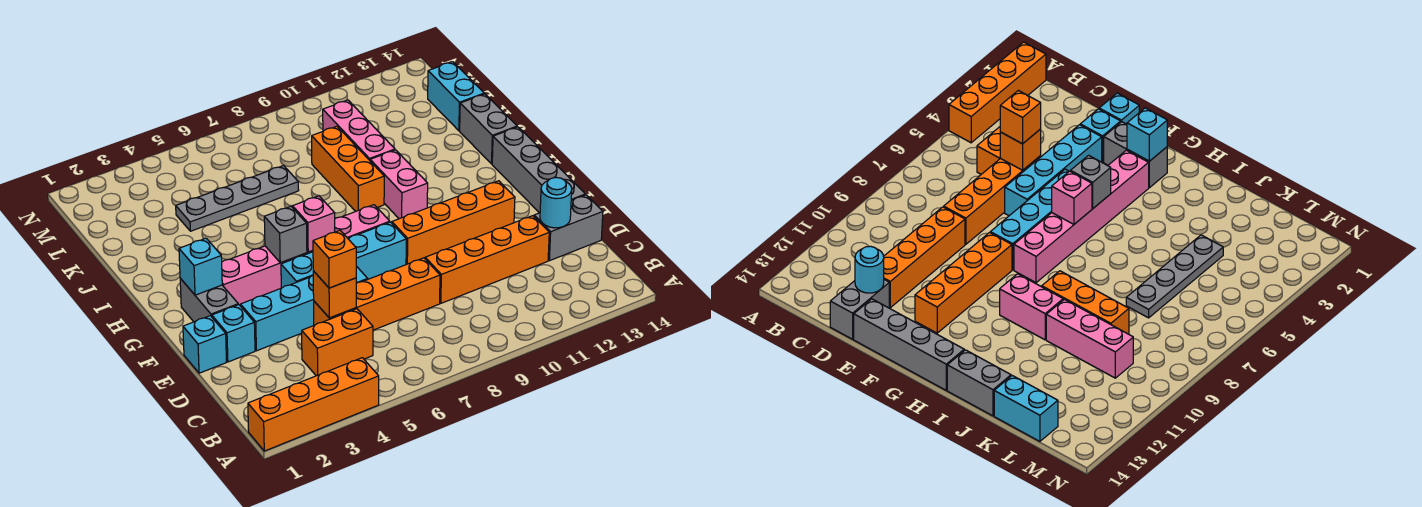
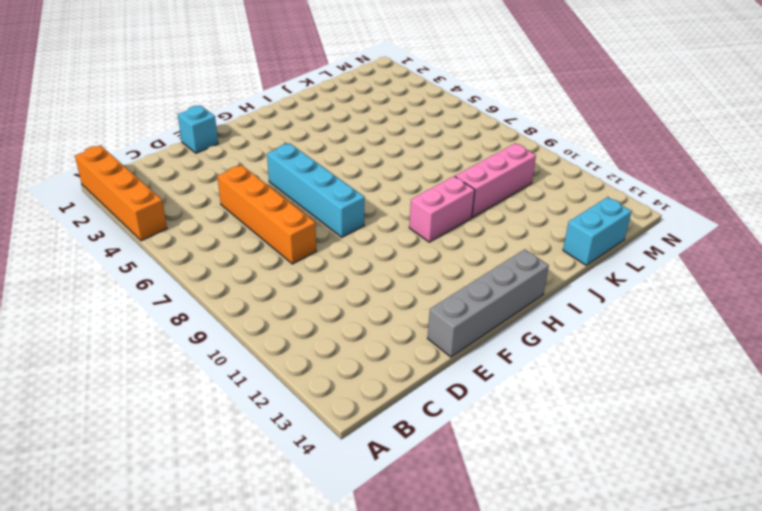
none -> orange 1x2 brick [302,309,373,376]
none -> orange 1x4 brick [425,216,549,303]
none -> grey 1x2 brick [534,195,603,261]

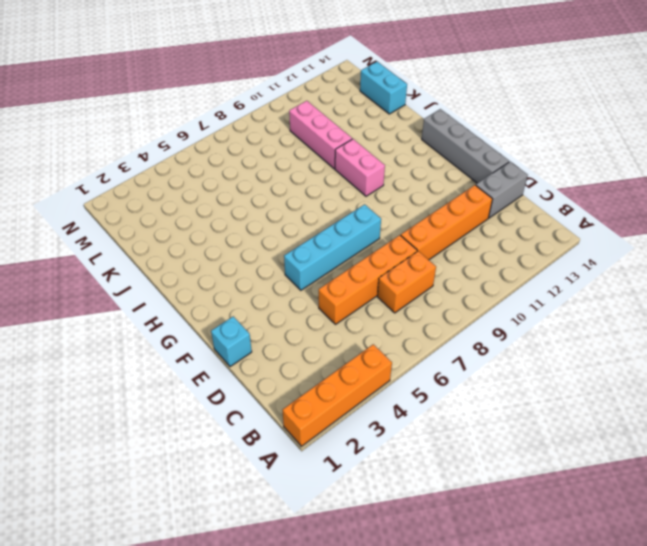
orange 1x2 brick [377,251,436,313] -> orange 1x2 brick moved to [302,309,373,376]
none -> cyan 1x1 brick [212,305,255,362]
none -> cyan 1x4 brick [240,266,368,351]
none -> grey 1x2 brick [180,279,238,322]

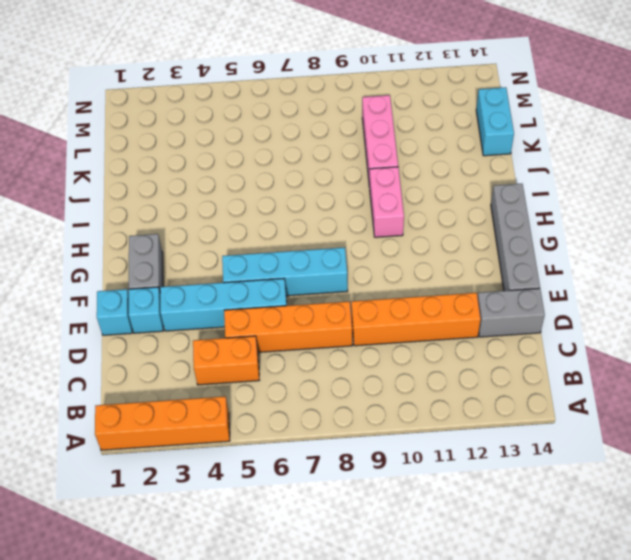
none -> orange 1x4 brick [392,181,515,265]
none -> pink 1x6 brick [222,205,390,305]
none -> orange 1x3 brick [312,126,384,211]

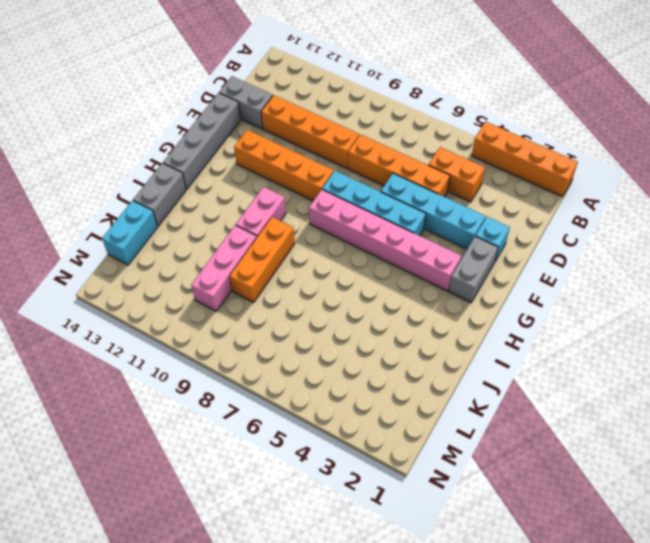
none -> cyan 1x1 brick [183,316,226,373]
none -> grey 1x4 plate [176,166,299,231]
none -> orange 1x1 brick [313,271,356,318]

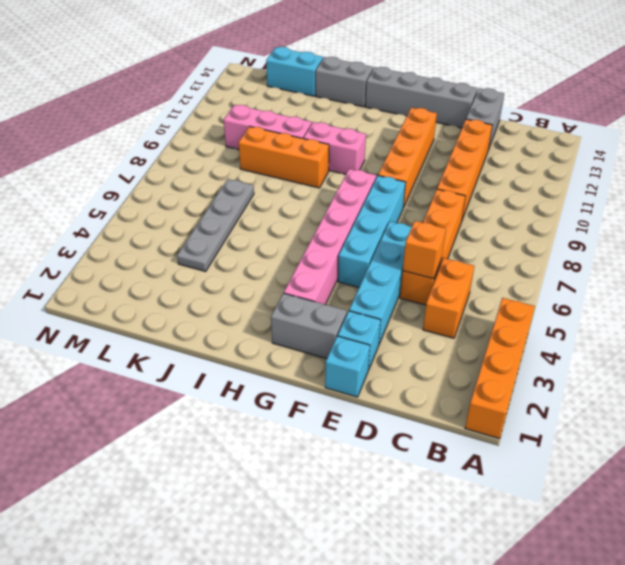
none -> cyan 1x1 round brick [540,178,572,228]
none -> cyan 1x1 brick [179,238,222,295]
none -> grey 1x1 brick [264,206,307,263]

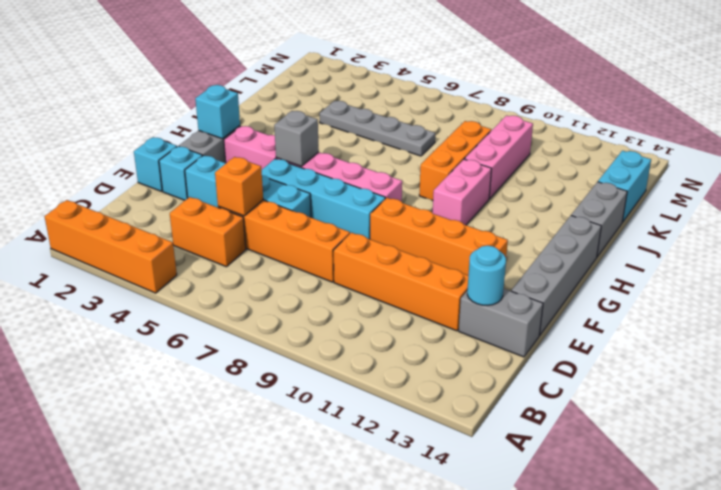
none -> pink 1x1 brick [292,196,335,252]
none -> orange 1x1 brick [313,230,356,288]

